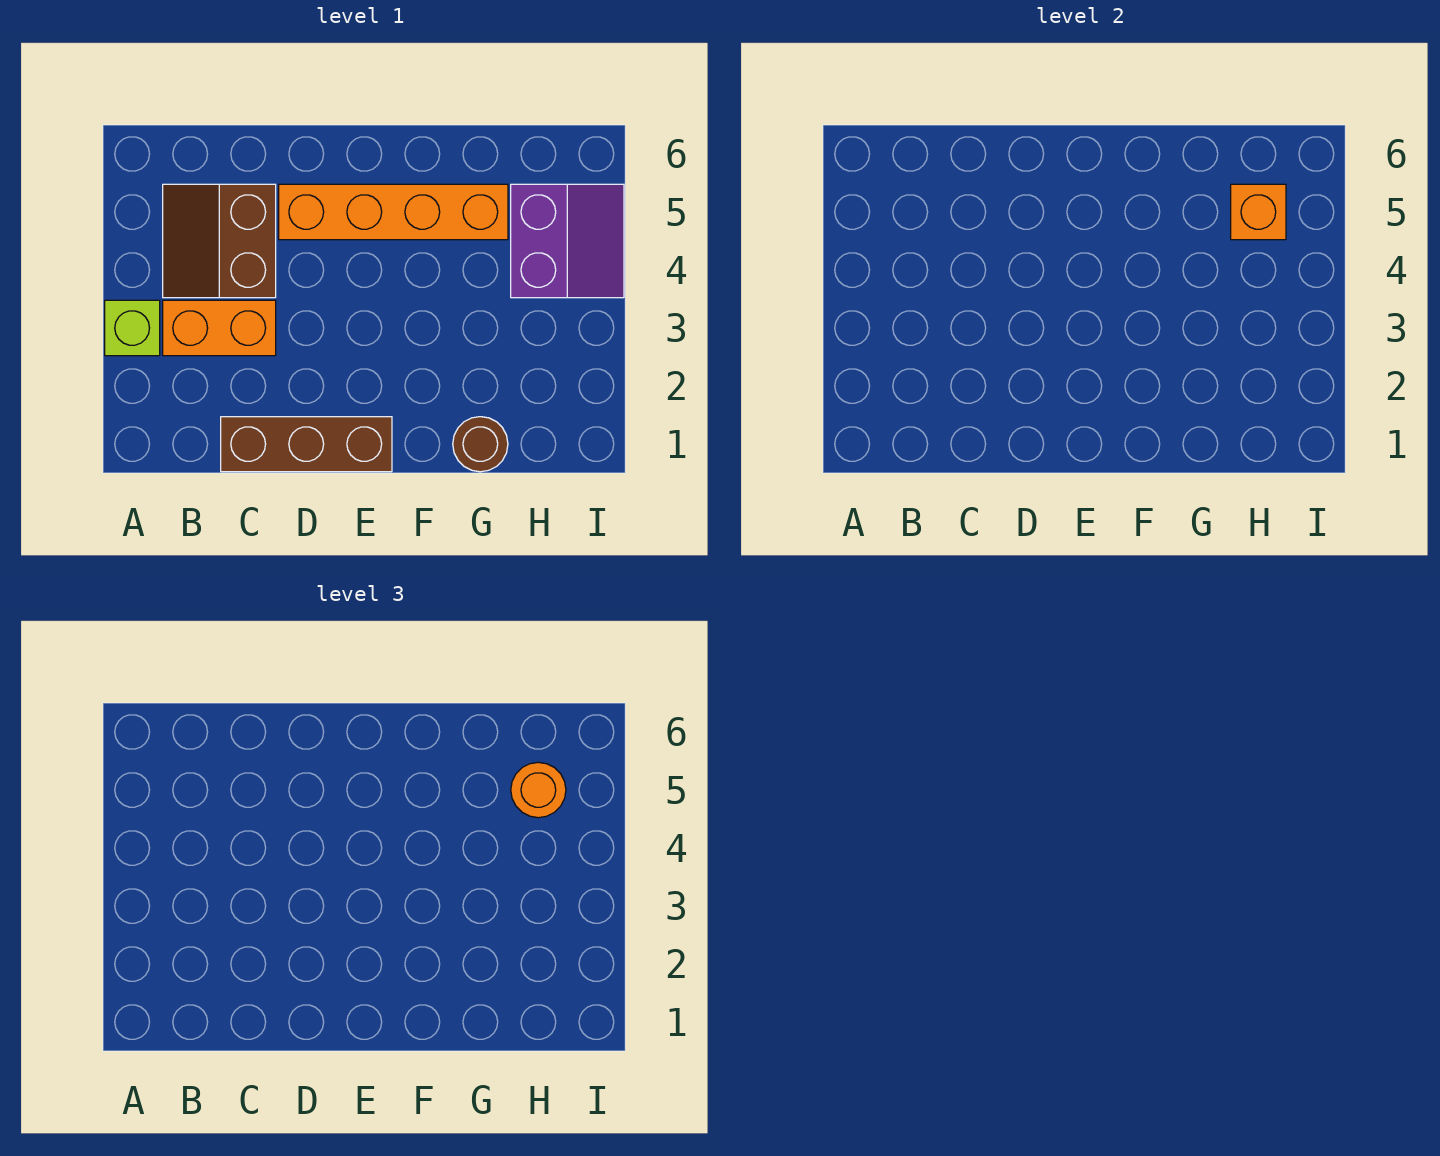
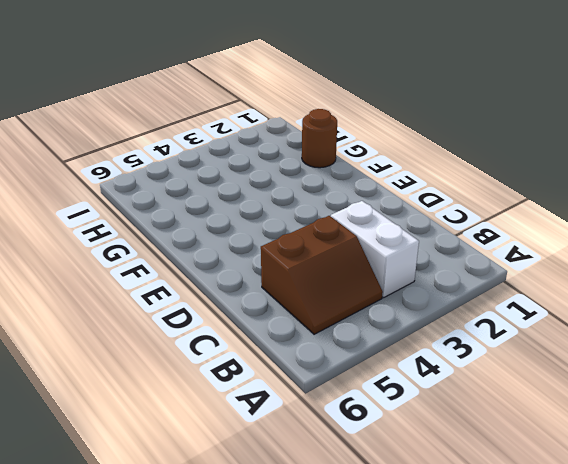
white 1x2 brick [331,201,419,298] -> orange 1x2 brick [163,300,276,356]
none -> lime 1x1 brick [105,300,160,356]
none -> brown 1x3 brick [221,417,392,472]

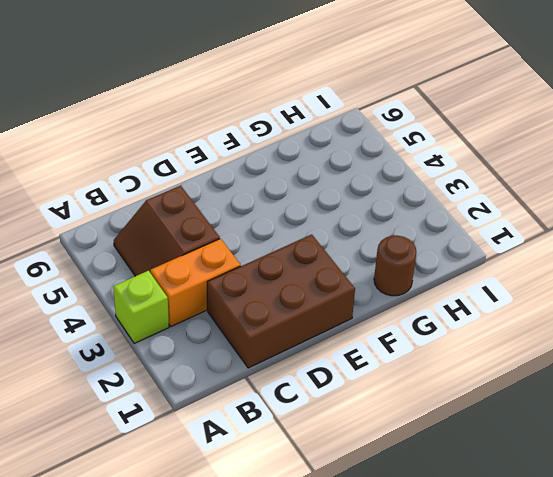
brown 2x3 brick [207,234,355,368] -> brown 1x3 brick [221,417,392,472]
none -> orange 1x4 brick [279,184,508,240]
none -> purple 2x2 slope [511,184,624,298]

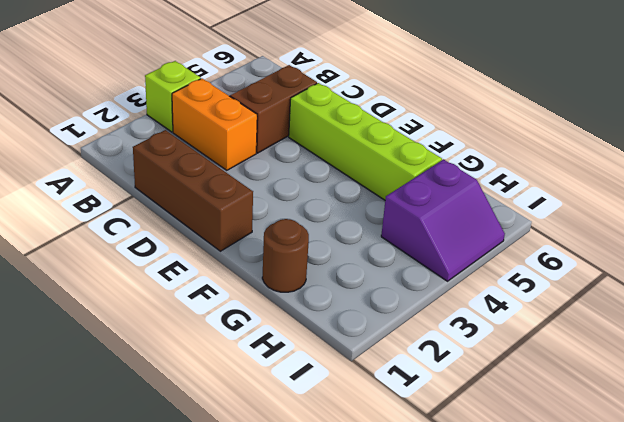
lime 1x4 brick [289,83,442,200] -> orange 1x4 brick [279,184,508,240]
none -> orange 1x1 brick [1231,184,1286,240]
none -> orange 1x1 round brick [511,762,566,818]

